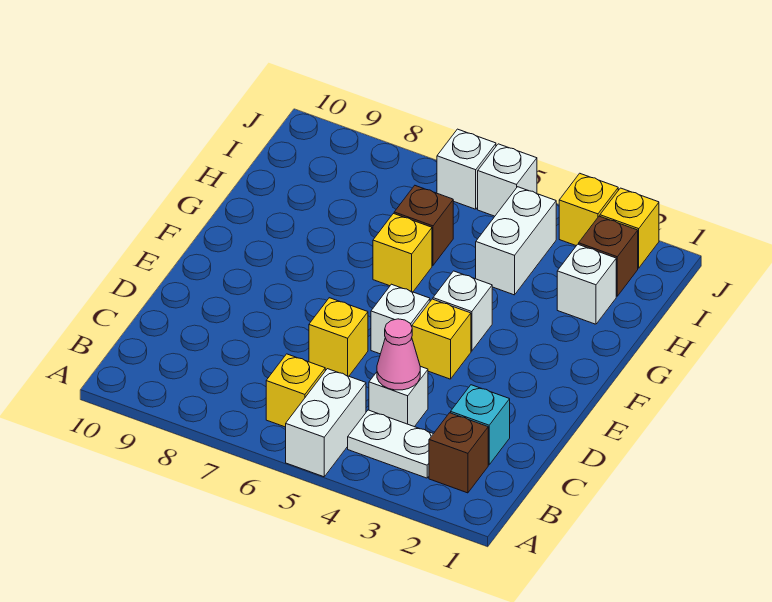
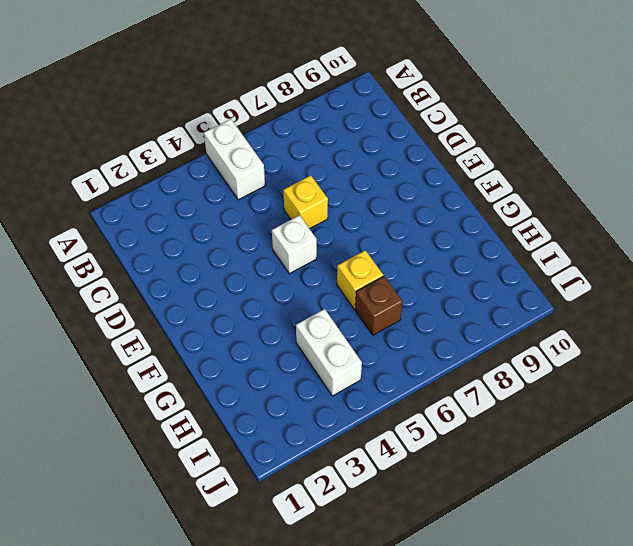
none -> brown 1x1 brick [429,413,488,493]
none -> white 1x2 plate [348,410,433,478]
none -> yellow 1x1 brick [266,354,325,427]

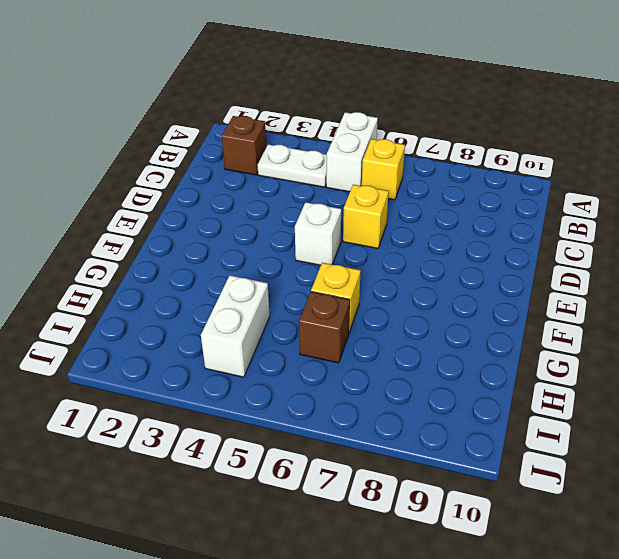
none -> cyan 1x1 brick [451,385,510,465]
none -> white 1x1 brick [369,366,428,427]
none -> yellow 1x1 brick [412,299,471,379]

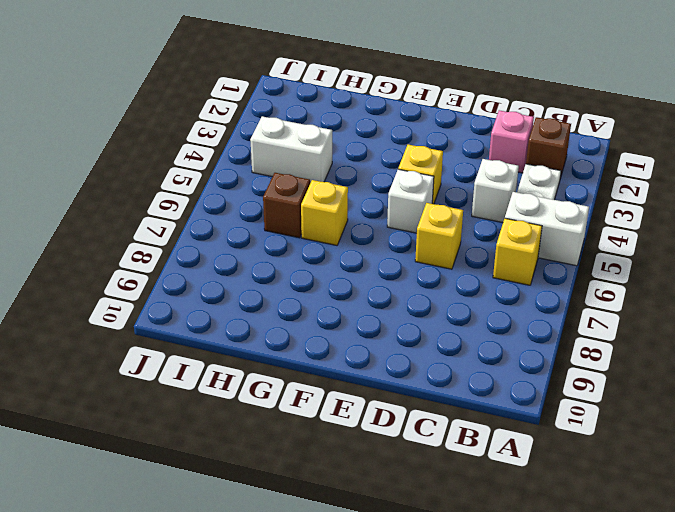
pink 1x1 brick [489,110,534,173] -> cyan 1x1 brick [451,385,510,465]
none -> white 1x1 brick [433,271,492,351]
none -> white 1x1 brick [557,244,616,324]
none -> brown 1x1 brick [579,216,638,296]

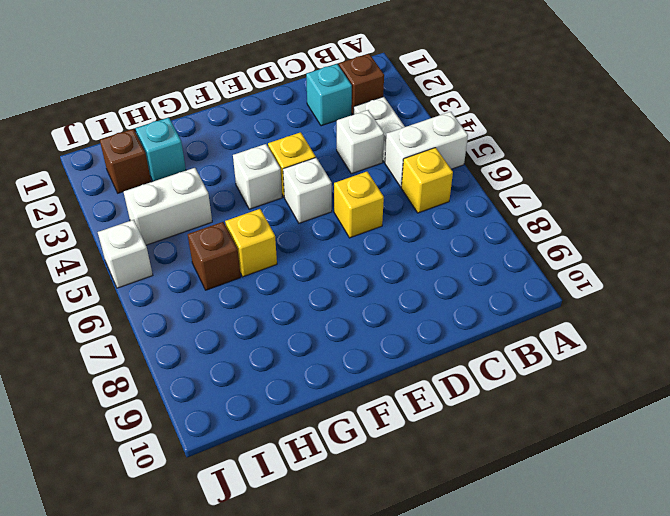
cyan 1x1 brick [136,118,186,181] -> white 1x1 brick [557,244,616,324]
none -> yellow 1x1 brick [600,188,659,268]
none -> yellow 1x1 brick [559,173,618,246]
none -> white 1x1 brick [437,129,496,209]

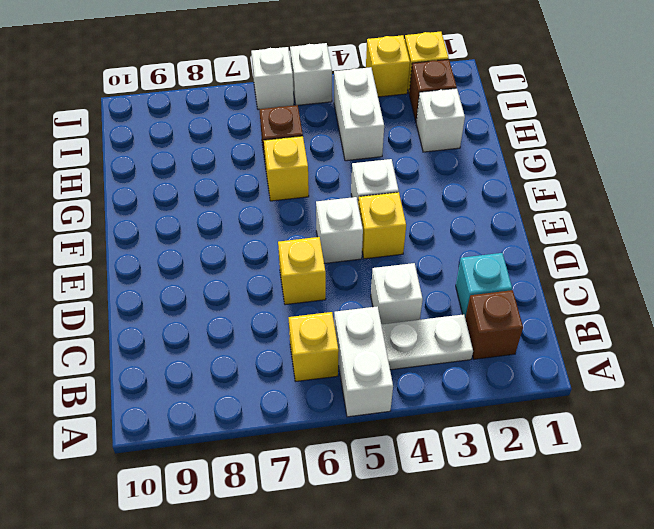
none -> pink 1x1 cone [377,319,420,390]

